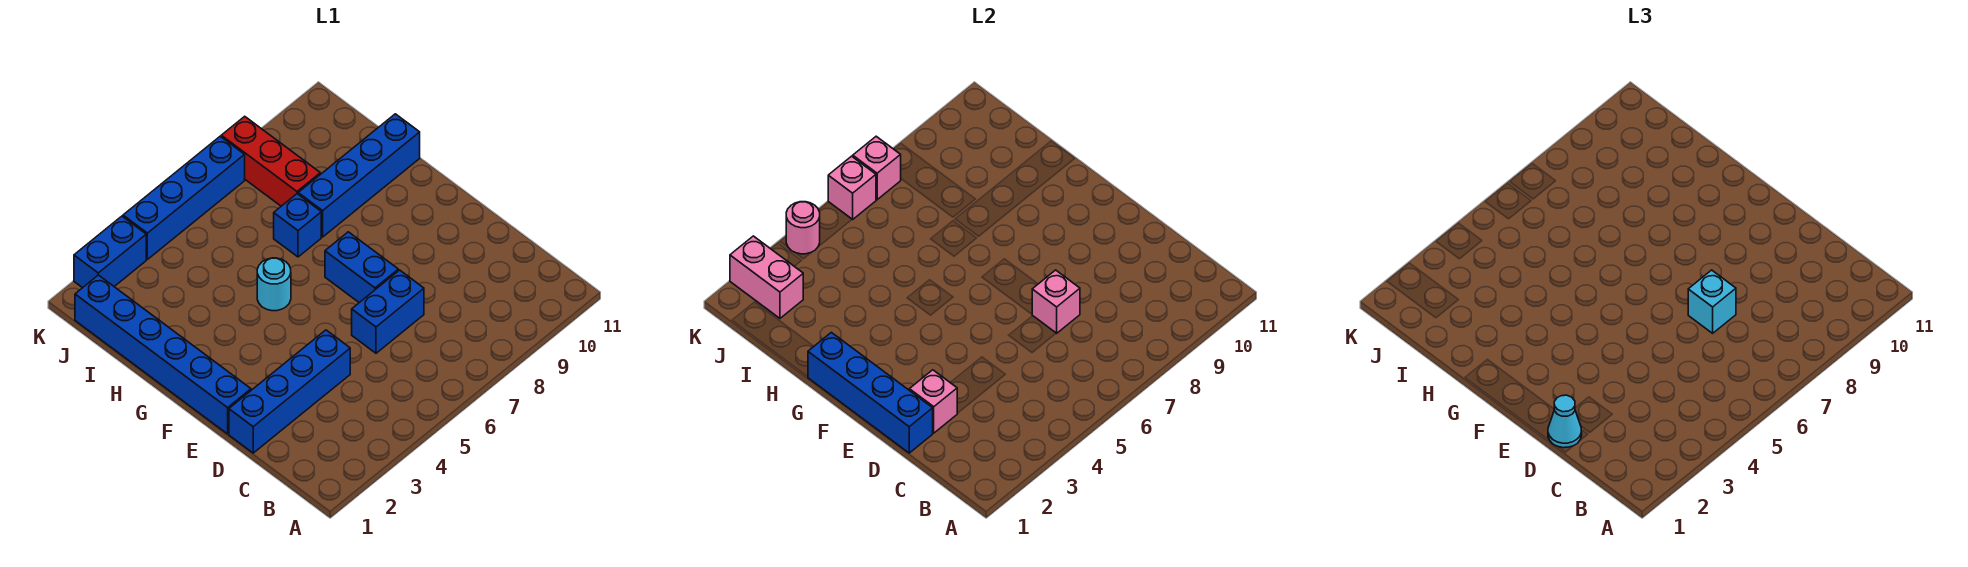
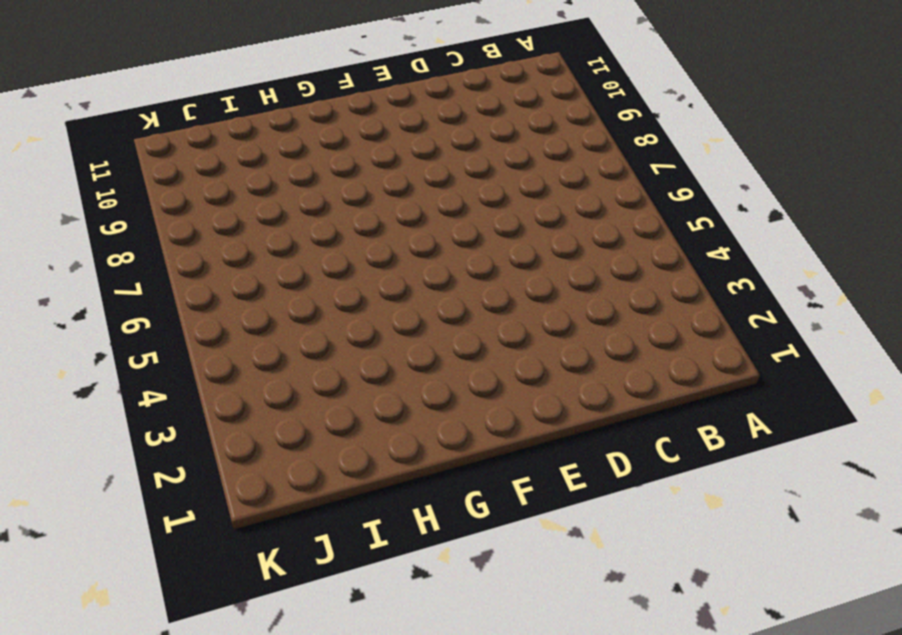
none -> blue 1x4 brick [229,330,350,453]
none -> blue 1x2 brick [352,270,424,353]
none -> blue 1x6 brick [75,275,251,434]

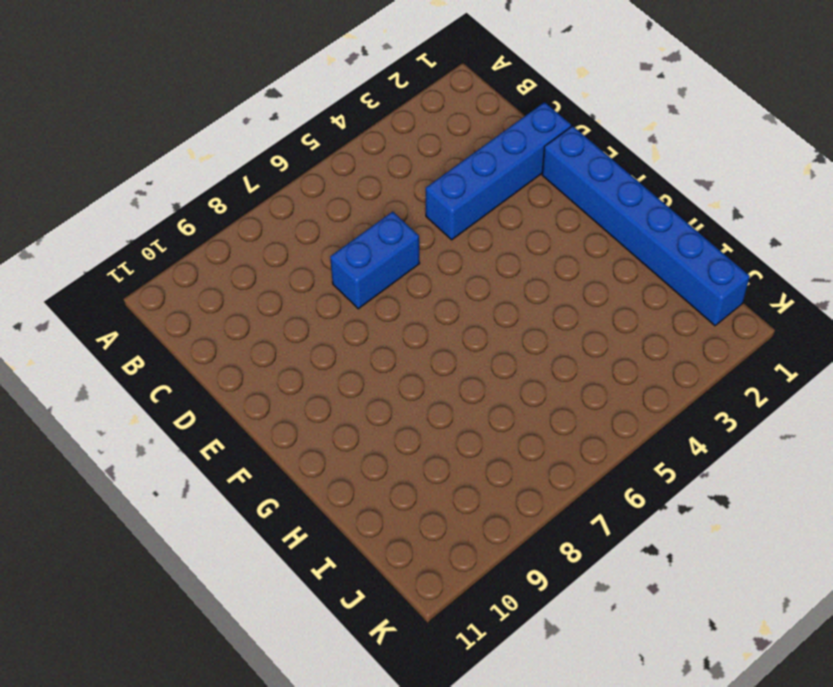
none -> blue 1x2 brick [325,232,398,303]
none -> cyan 1x1 round brick [257,258,291,311]
none -> blue 1x1 brick [274,194,321,257]

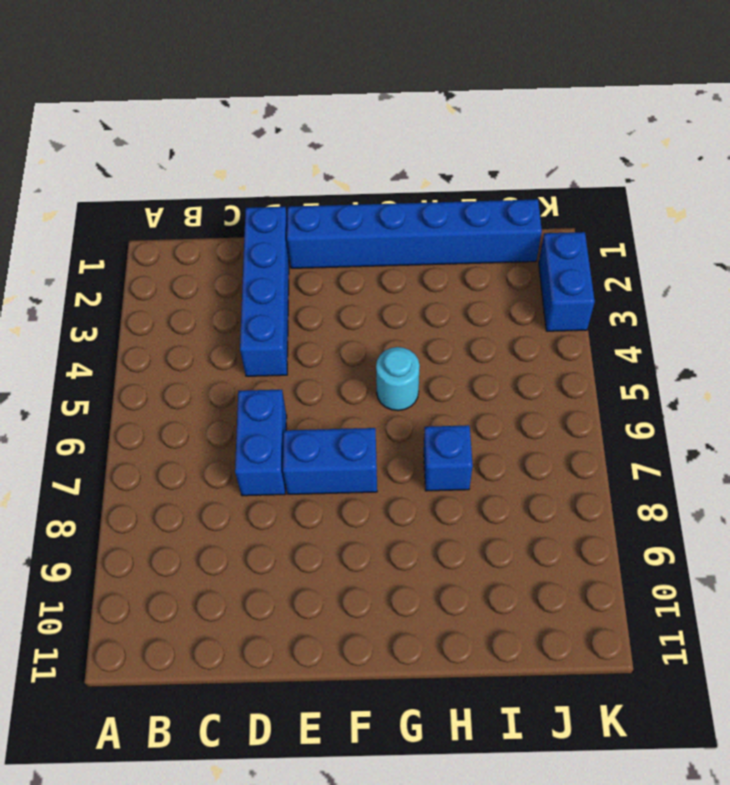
none -> blue 1x4 brick [298,114,420,237]
none -> red 1x3 brick [221,116,320,206]
none -> blue 1x4 brick [123,136,245,259]

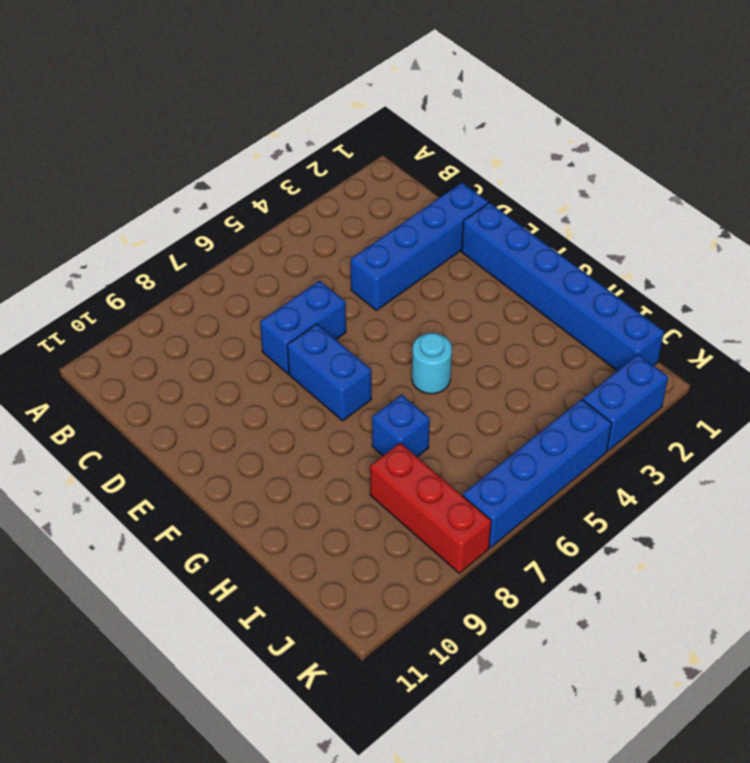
none -> blue 1x4 brick [298,114,420,237]
none -> blue 1x4 brick [808,332,933,453]
none -> pink 1x1 brick [909,370,957,433]

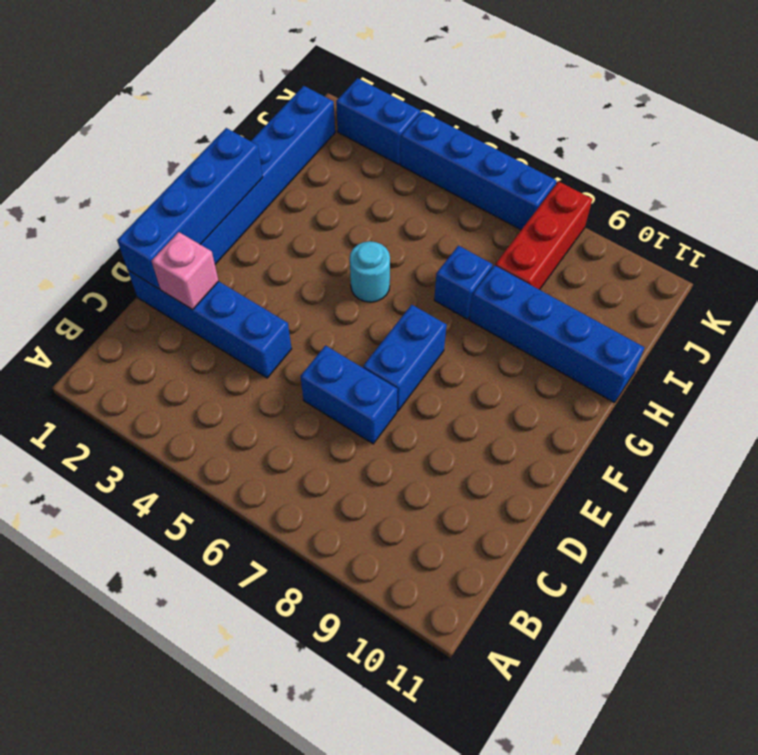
none -> pink 1x1 brick [1032,270,1080,333]
none -> pink 1x2 brick [730,236,803,318]
none -> pink 1x1 round brick [786,202,820,254]

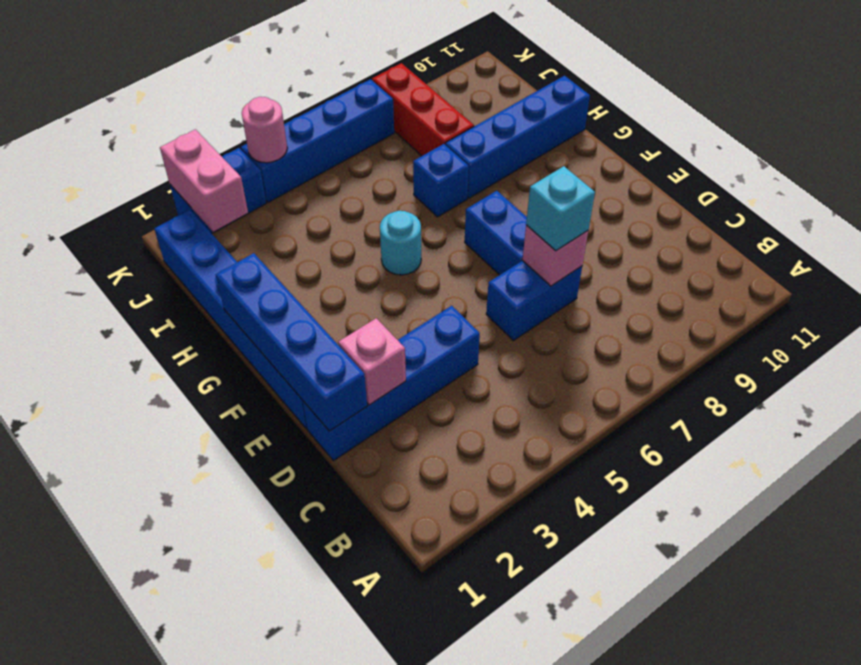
none -> pink 1x1 brick [828,156,876,220]
none -> pink 1x1 brick [853,136,901,200]
none -> cyan 1x1 cone [1548,395,1582,448]

